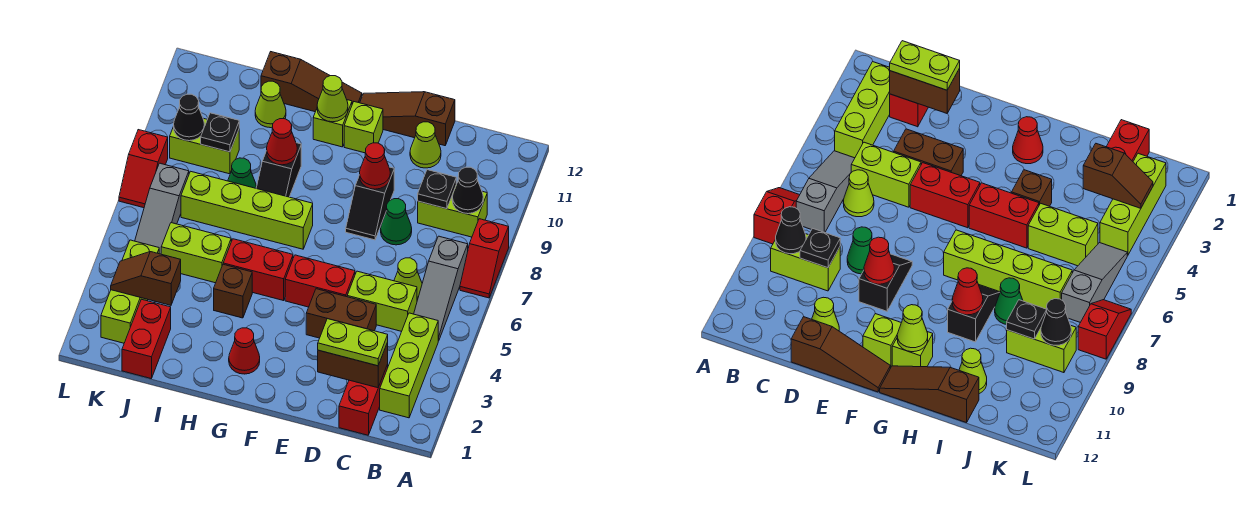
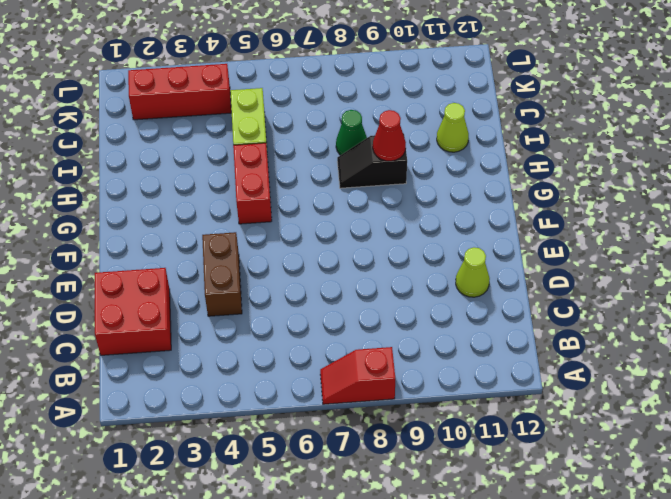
red 2x2 brick [95,268,171,355] -> red 1x2 brick [339,365,388,435]
red 1x3 brick [128,64,231,120] -> lime 1x3 brick [101,240,159,343]
none -> lime 1x3 brick [380,313,438,418]
none -> grey 1x3 slope [414,236,468,341]
none -> lime 1x2 brick [418,191,487,237]
none -> lime 1x2 brick [347,271,417,331]

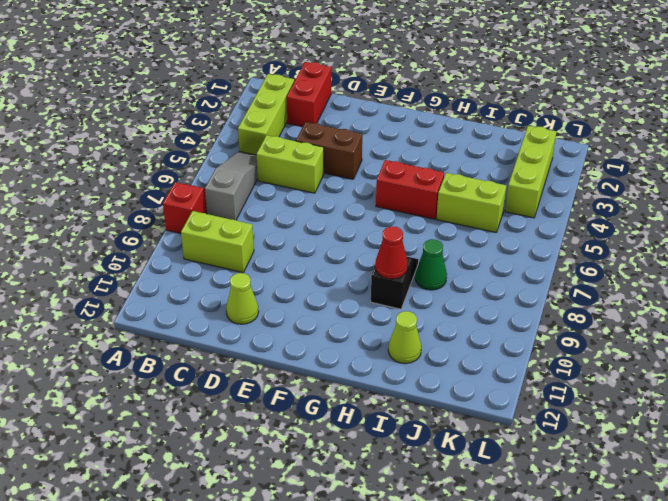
none -> lime 1x1 cone [394,258,422,300]
none -> green 1x1 cone [381,199,412,245]
none -> brown 1x3 slope [360,92,455,146]
none -> red 1x2 brick [285,255,355,307]

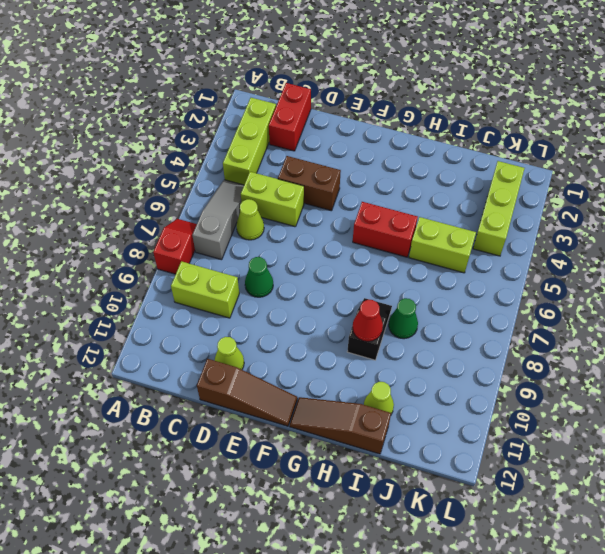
none -> red 1x2 brick [285,255,355,307]
none -> black 1x2 slope [346,167,394,240]
none -> lime 1x1 brick [344,102,383,153]
none -> red 1x1 cone [229,328,260,374]

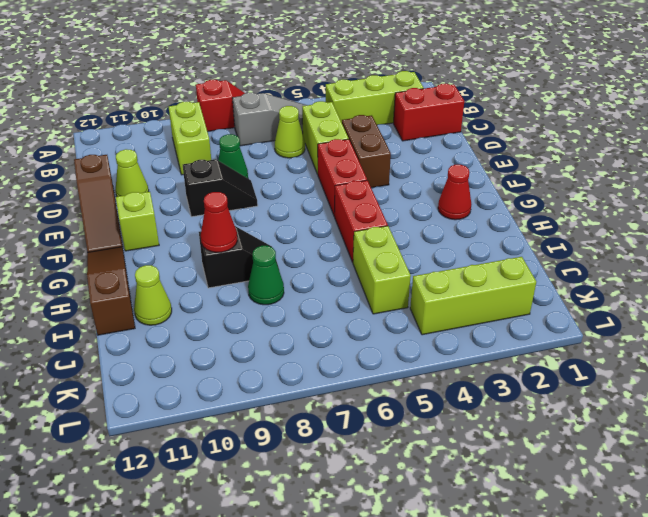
none -> lime 1x4 brick [181,171,313,249]
none -> lime 1x1 brick [313,100,352,147]
none -> brown 1x1 brick [214,264,252,318]
none -> red 1x2 brick [122,299,171,378]

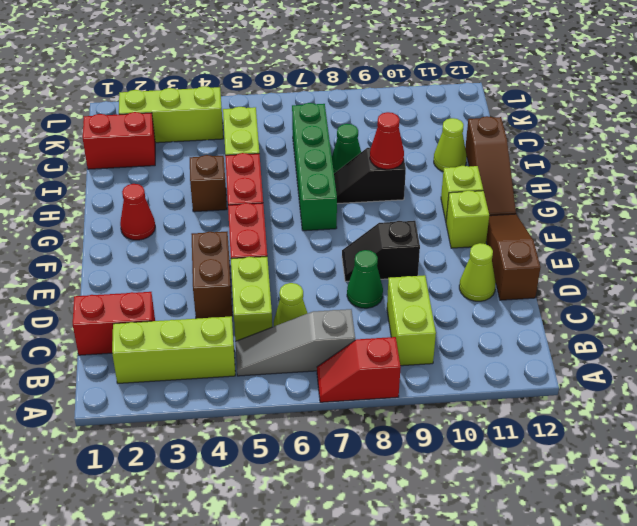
green 1x4 brick [292,103,337,231] -> lime 1x4 brick [181,171,313,249]
none -> lime 1x2 brick [170,118,239,174]
none -> grey 1x3 slope [135,163,189,254]
none -> red 1x2 slope [119,130,168,208]
none -> black 1x1 cone [452,167,483,214]

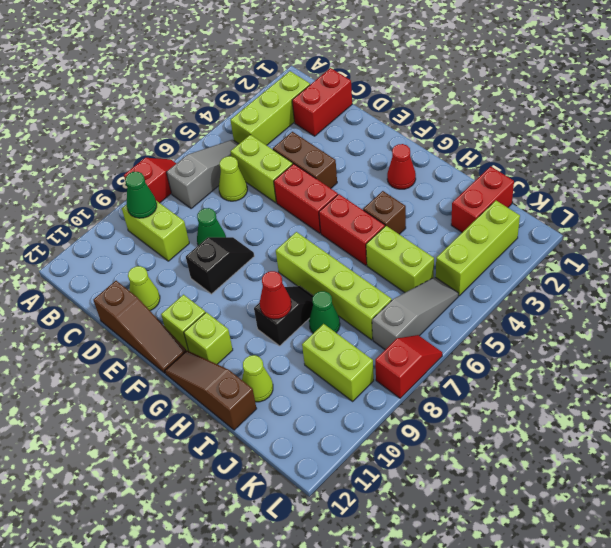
green 1x1 cone [125,172,157,218] -> black 1x1 cone [452,167,483,214]
none -> brown 1x2 brick [318,343,388,388]
none -> black 1x1 plate [418,170,456,209]
none -> red 1x1 cone [360,143,390,189]
none -> lime 1x1 cone [317,76,348,122]

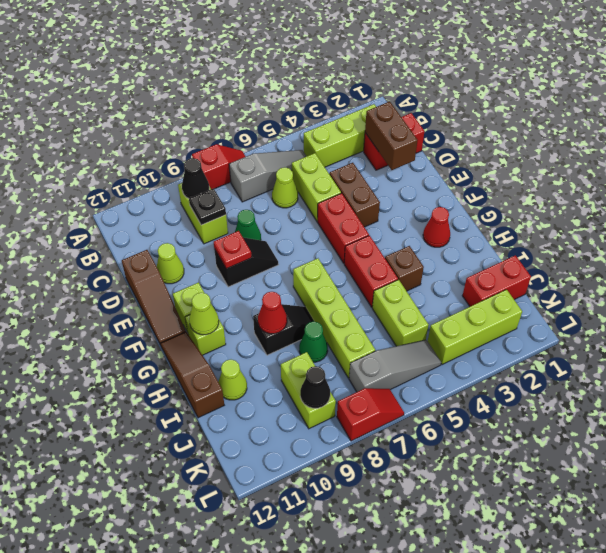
red 1x1 plate [214,231,252,269] -> red 1x1 cone [360,143,390,189]
none -> brown 1x2 slope [111,252,181,305]
none -> black 1x1 plate [201,113,239,152]
none -> lime 1x2 plate [318,319,388,366]

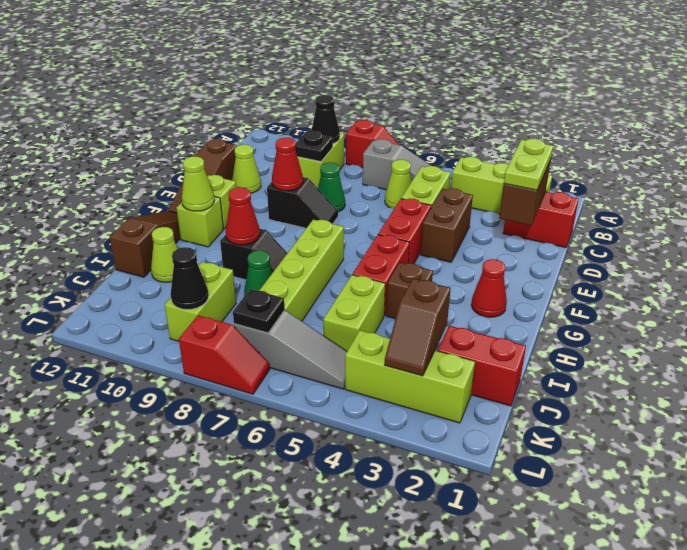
black 1x1 plate [233,289,285,333] -> black 1x1 plate moved to [201,113,239,152]

